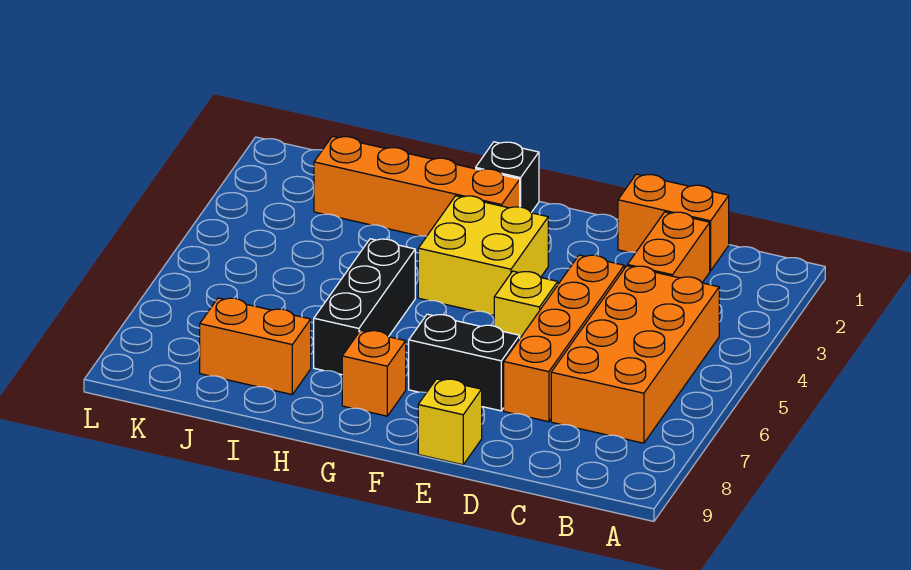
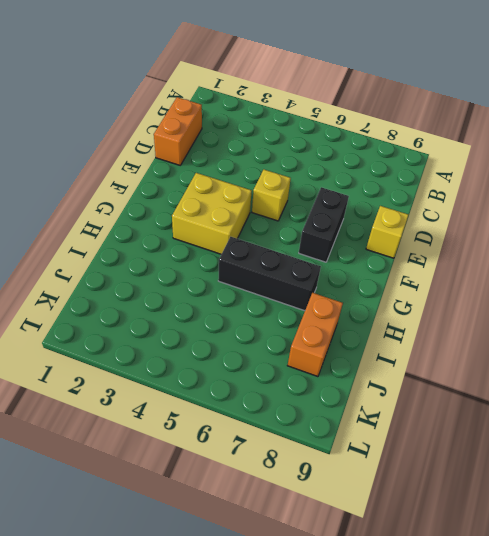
none -> orange 2x4 brick [551,266,719,443]
none -> orange 1x2 brick [627,212,710,283]
none -> orange 1x4 brick [504,255,624,422]

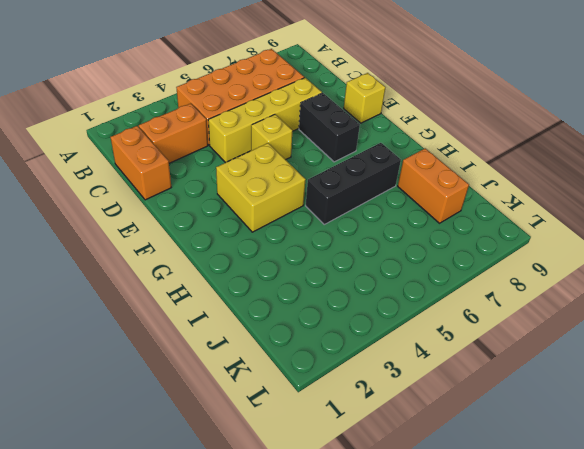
yellow 1x4 brick [208,78,322,163] -> orange 1x4 brick [504,255,624,422]
none -> black 1x1 brick [476,142,539,213]
none -> orange 1x4 brick [314,136,520,236]
none -> orange 1x1 brick [342,330,406,416]

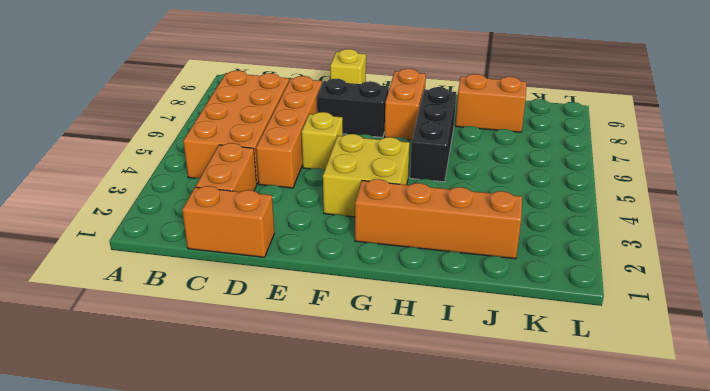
orange 1x2 brick [385,69,426,140] -> orange 1x1 brick [342,330,406,416]
none -> black 1x1 brick [476,142,539,213]

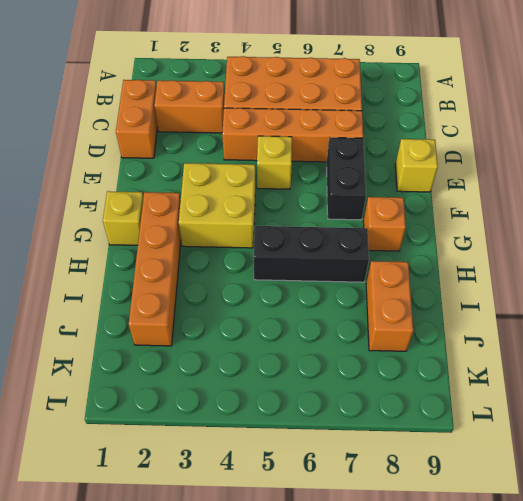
yellow 1x1 brick [103,191,143,245] -> black 1x1 brick [476,142,539,213]

